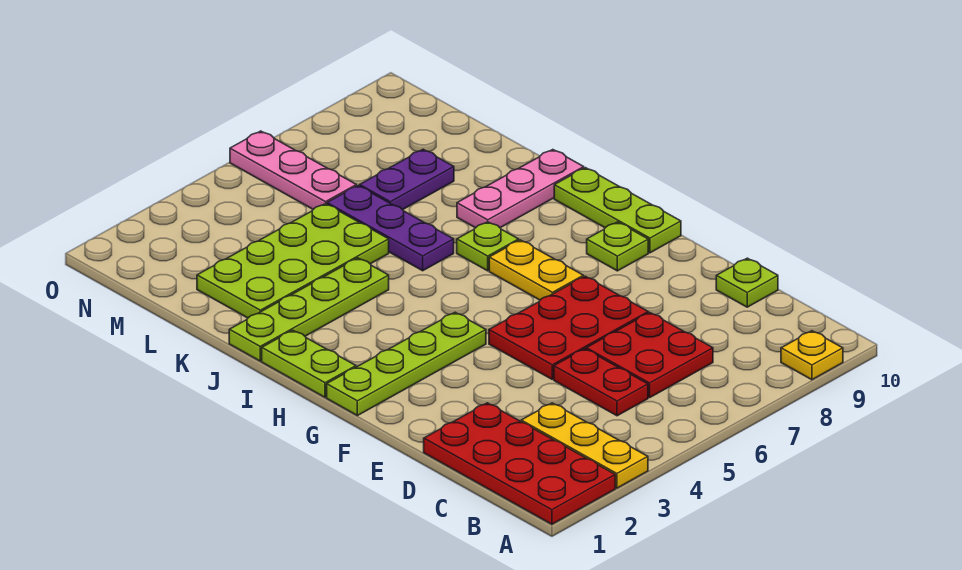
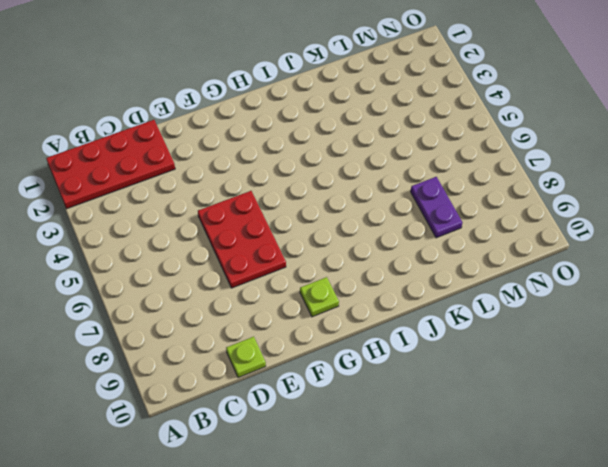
none -> yellow 1x3 plate [521,403,648,488]
none -> yellow 1x1 plate [781,331,843,380]
none -> red 1x2 plate [554,349,648,416]

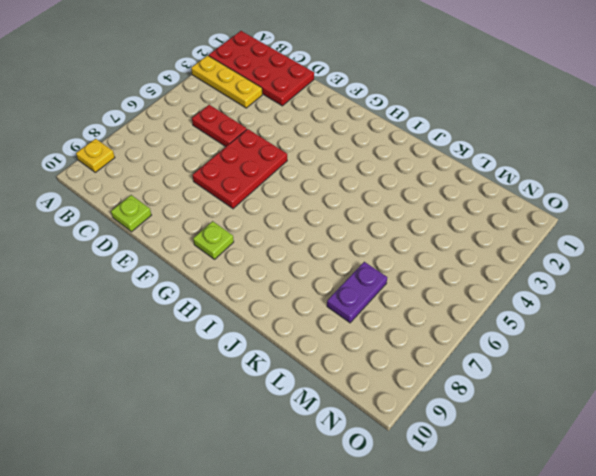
none -> red 2x2 plate [586,313,713,398]
none -> lime 1x4 plate [327,312,486,416]
none -> yellow 1x2 plate [489,240,583,300]

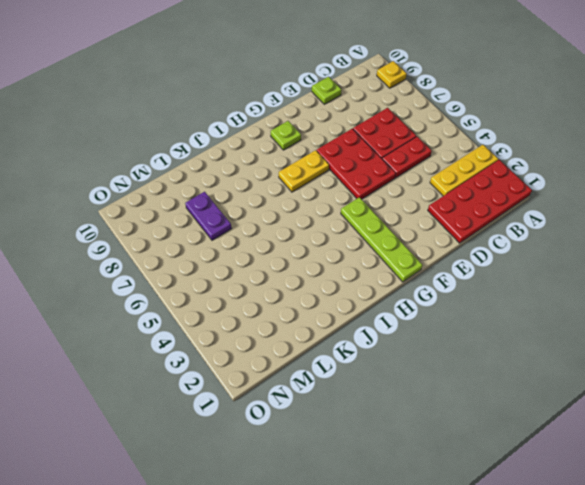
none -> lime 1x3 plate [554,168,681,253]
none -> lime 1x2 plate [262,330,356,397]
none -> lime 1x1 plate [457,222,519,271]

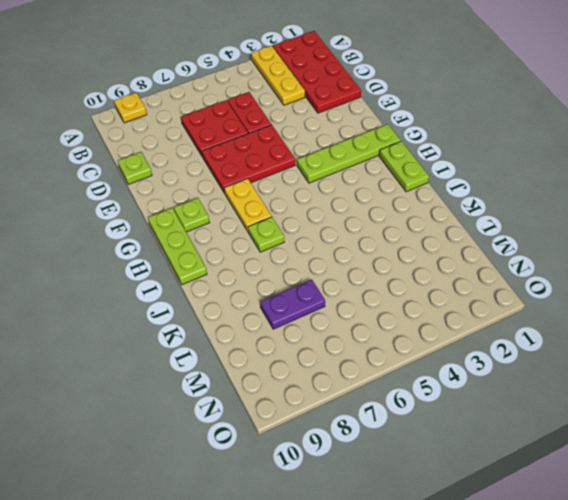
none -> lime 1x4 plate [229,258,389,361]
none -> purple 1x3 plate [327,186,454,271]
none -> pink 1x3 plate [457,150,584,228]

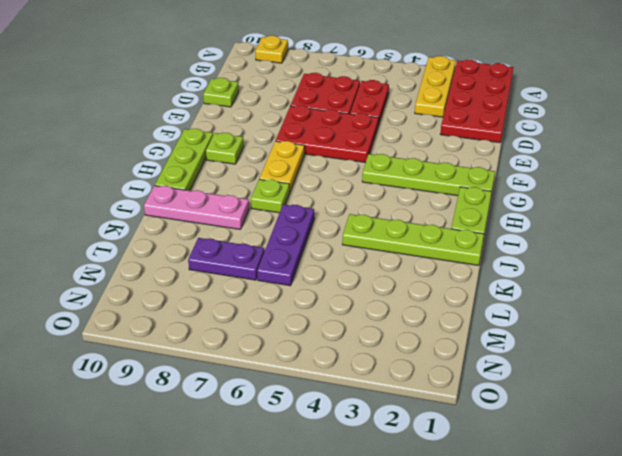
none -> lime 2x4 plate [197,203,389,318]
none -> pink 1x3 plate [230,131,356,209]

